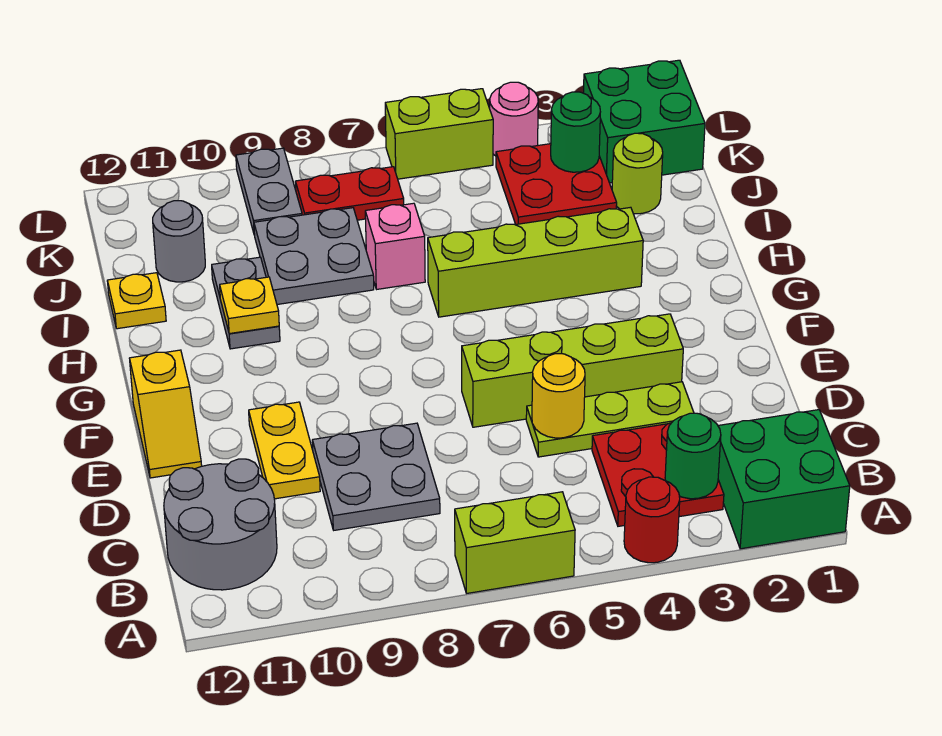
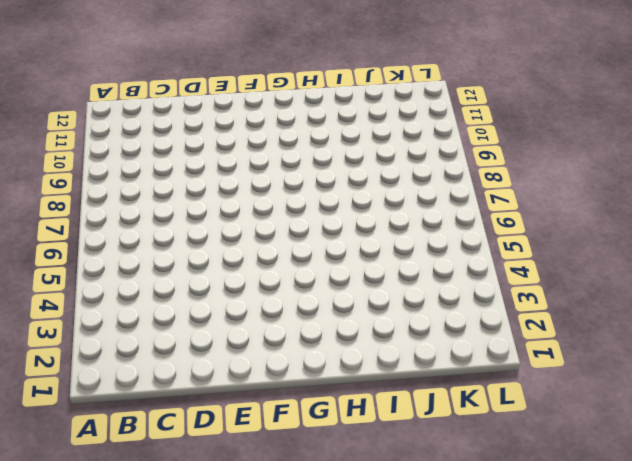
none -> green 2x2 brick [718,410,850,549]
none -> red 1x1 round brick [624,477,680,563]
none -> lime 1x2 brick [455,492,575,593]

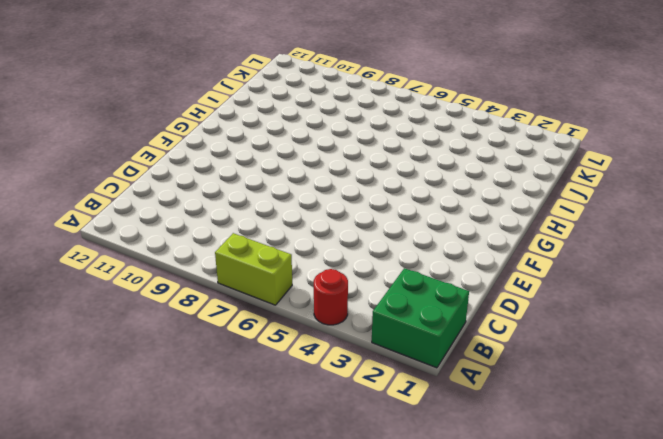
none -> red 2x2 plate [592,423,724,526]
none -> grey 2x2 round brick [164,459,277,590]
none -> grey 2x2 plate [312,423,440,530]

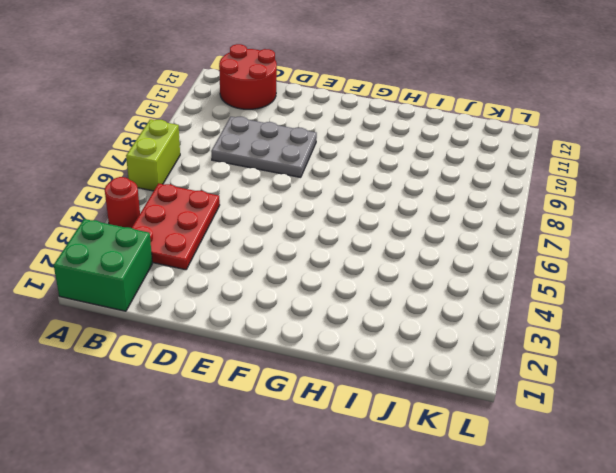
red 2x3 plate [132,183,220,270] -> red 2x2 plate [592,423,724,526]
red 2x2 round brick [219,44,277,109] -> grey 2x2 round brick [164,459,277,590]
grey 2x3 plate [211,117,317,177] -> grey 2x2 plate [312,423,440,530]
none -> lime 1x3 plate [526,382,694,457]
none -> yellow 1x2 plate [249,402,320,499]
none -> lime 1x4 brick [462,314,683,427]

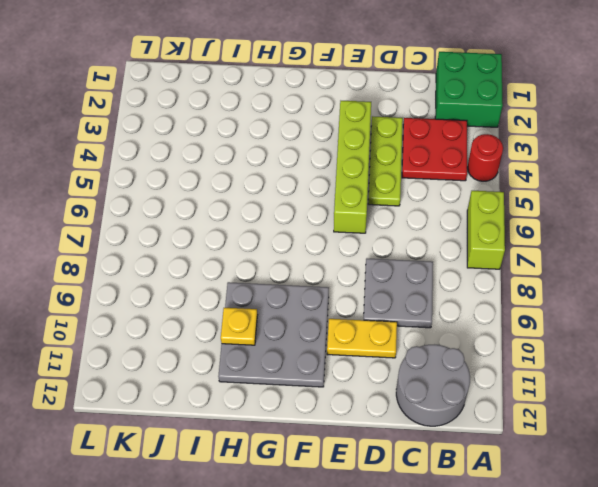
grey 3x3 plate [218,282,329,387] -> grey 1x2 plate [212,257,280,349]
none -> yellow 1x2 slope [129,350,202,478]
none -> lime 1x4 brick [428,207,643,317]
none -> pink 1x1 brick [365,203,425,289]

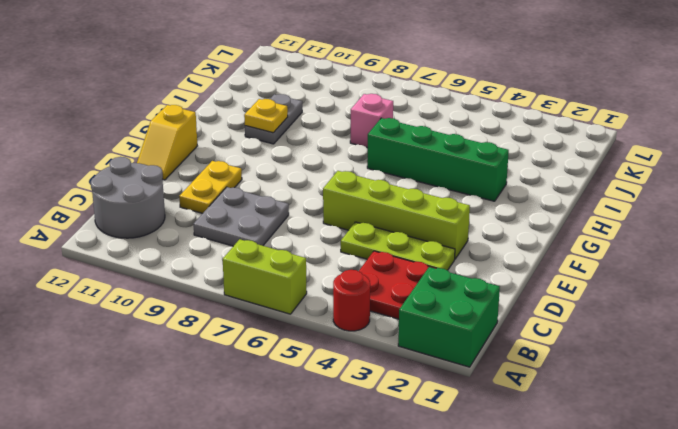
green 1x4 brick [367,118,509,201] -> lime 1x4 brick [428,207,643,317]
none -> grey 2x2 plate [254,208,374,304]
none -> yellow 1x1 plate [107,273,166,329]
none -> lime 1x1 round brick [612,133,663,214]

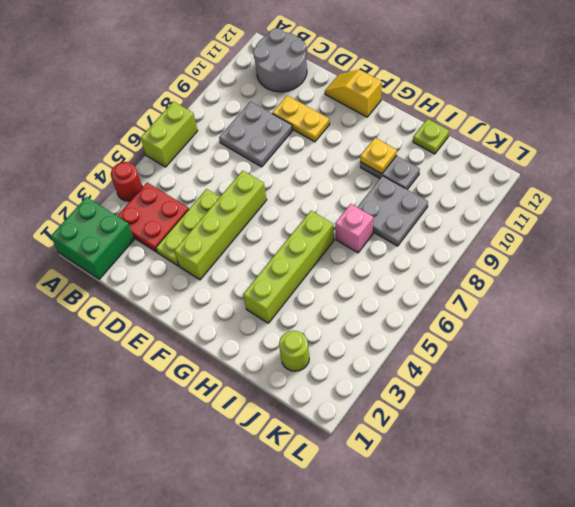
lime 1x1 plate [413,119,449,154] -> yellow 1x1 plate [107,273,166,329]
none -> red 2x2 plate [496,144,617,224]
none -> grey 1x1 round brick [153,201,205,282]
none -> green 2x2 brick [584,60,705,183]

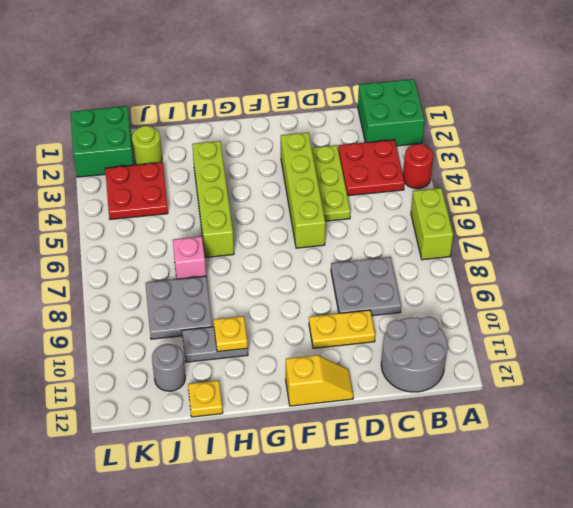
none -> red 1x2 plate [295,167,404,220]
none -> grey 1x2 plate [236,148,302,235]
none -> pink 1x1 round brick [490,82,538,156]

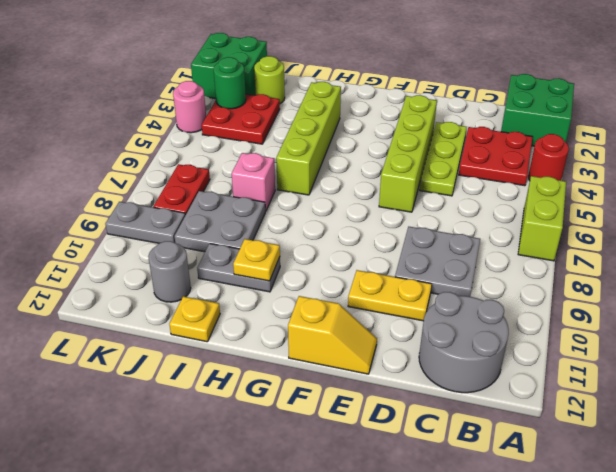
none -> lime 1x2 brick [385,89,493,179]
none -> green 1x1 round brick [665,413,721,499]
none -> yellow 1x1 round brick [532,354,585,438]

